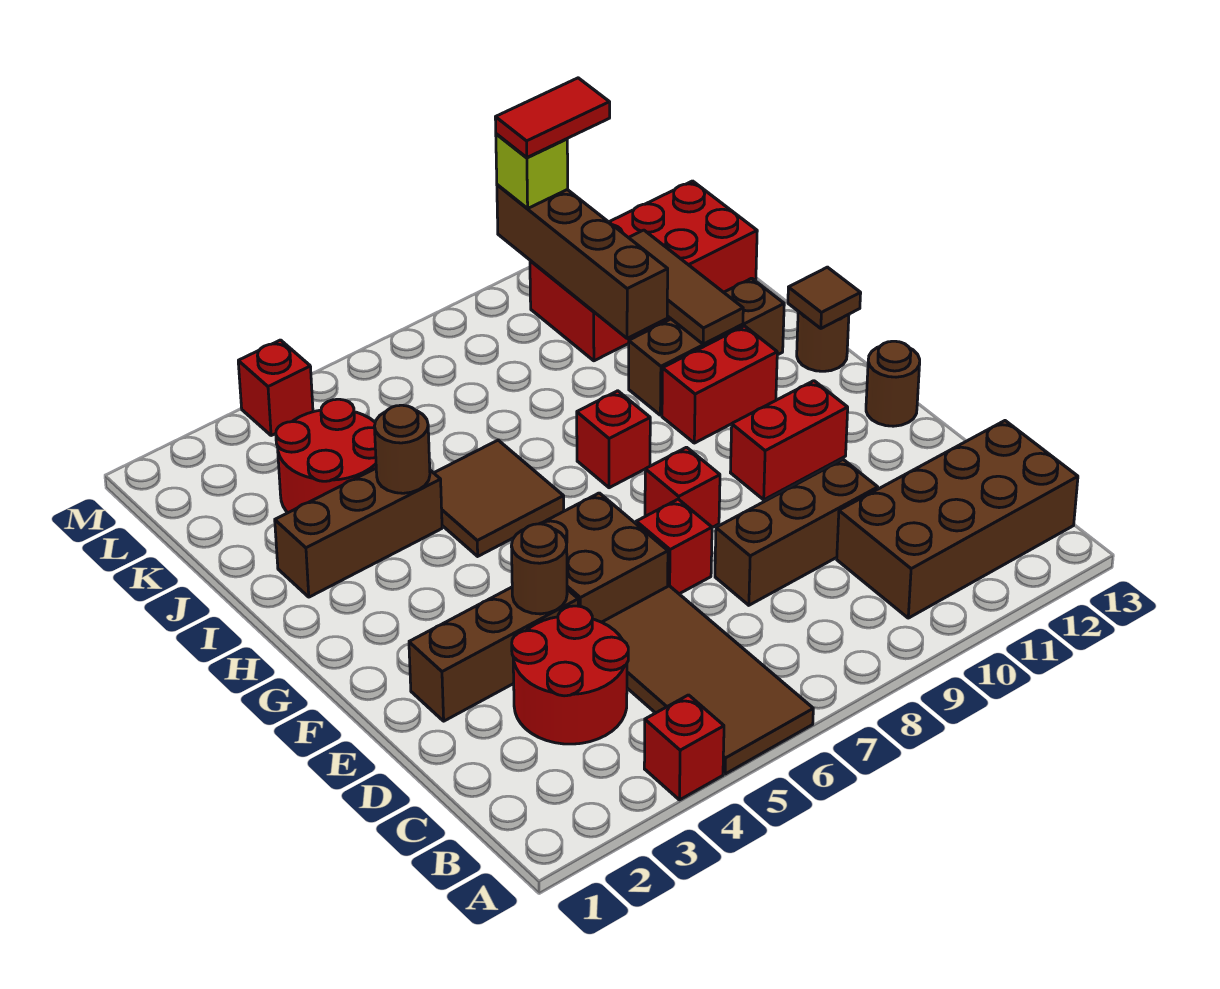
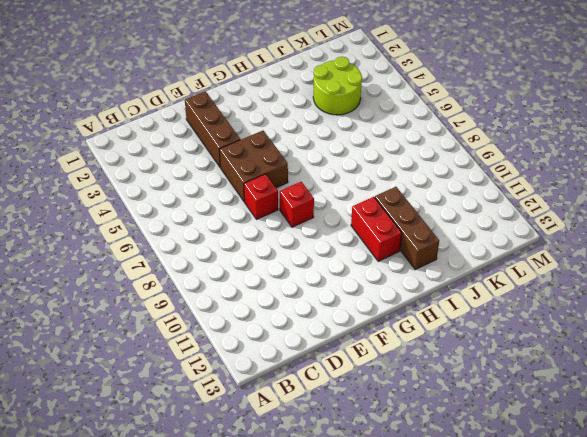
lime 2x2 round brick [313,57,362,115] -> red 2x2 round brick [276,399,376,513]
none -> red 1x1 brick [644,695,724,800]
none -> brown 2x4 tile [602,586,813,774]
none -> brown 2x4 brick [837,421,1078,618]

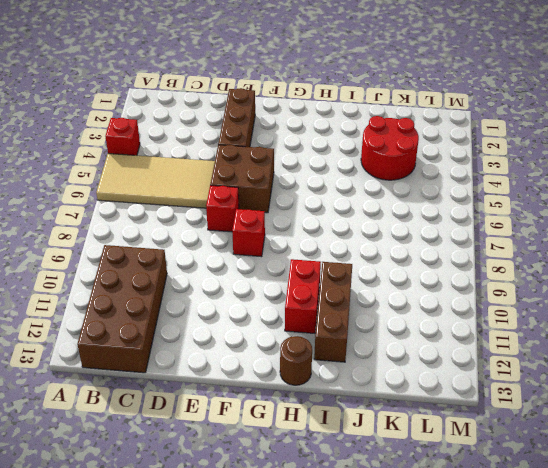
tan 2x4 tile [96,153,215,208] -> brown 2x4 tile [602,586,813,774]
none -> red 2x2 round brick [512,606,628,744]
none -> brown 1x3 brick [715,460,878,605]
none -> red 1x2 brick [730,381,848,500]

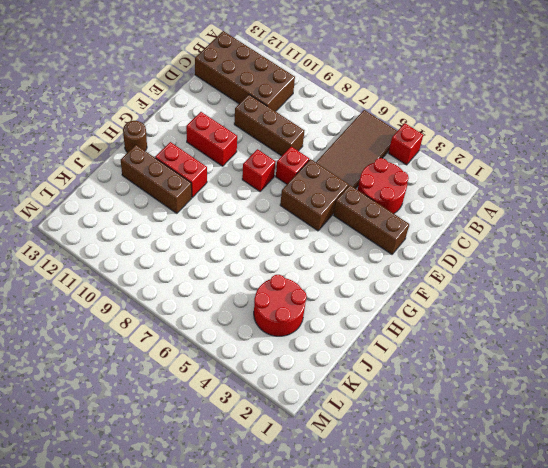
none -> brown 1x1 round brick [866,341,920,426]
none -> brown 2x2 tile [434,440,564,556]
none -> red 1x1 brick [577,391,650,488]

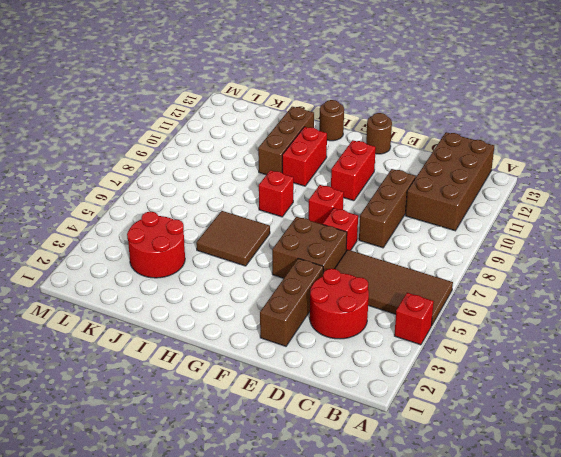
none -> brown 1x3 brick [275,469,442,597]
none -> red 2x4 brick [530,181,757,361]
none -> red 1x1 brick [238,340,313,436]

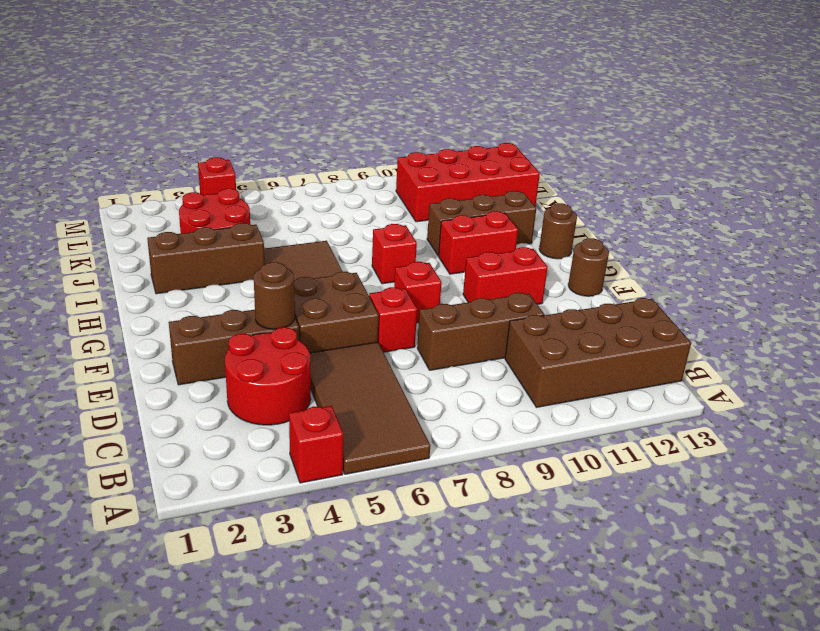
none -> brown 1x1 tile [788,267,861,328]
none -> brown 1x1 round brick [374,405,430,493]
none -> brown 1x3 tile [629,230,743,344]

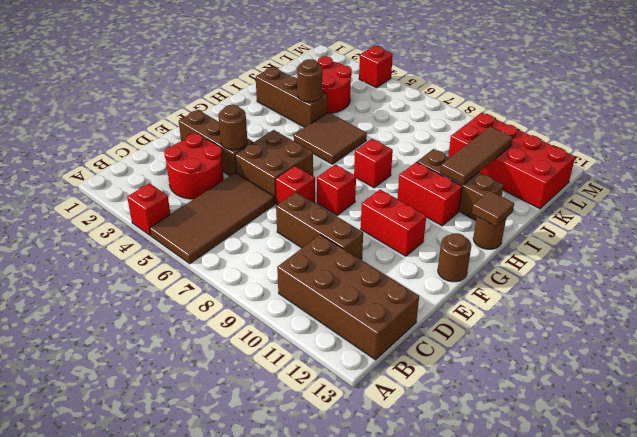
none -> brown 1x4 brick [497,185,668,338]
none -> lime 1x1 brick [496,134,568,208]
none -> red 1x2 tile [495,78,610,157]

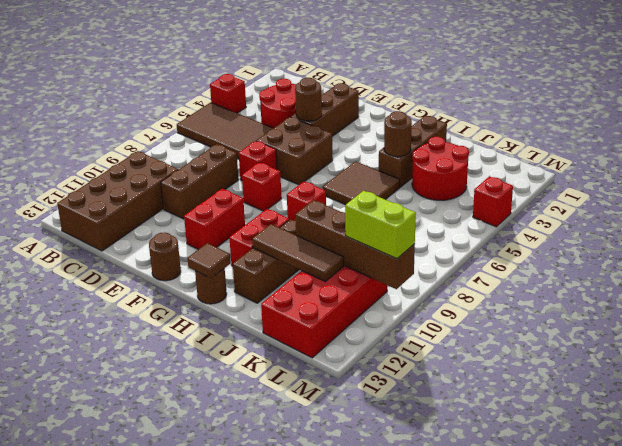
lime 1x2 brick [345,191,416,259] -> lime 1x1 brick [496,134,568,208]
none -> red 1x2 tile [495,78,610,157]

